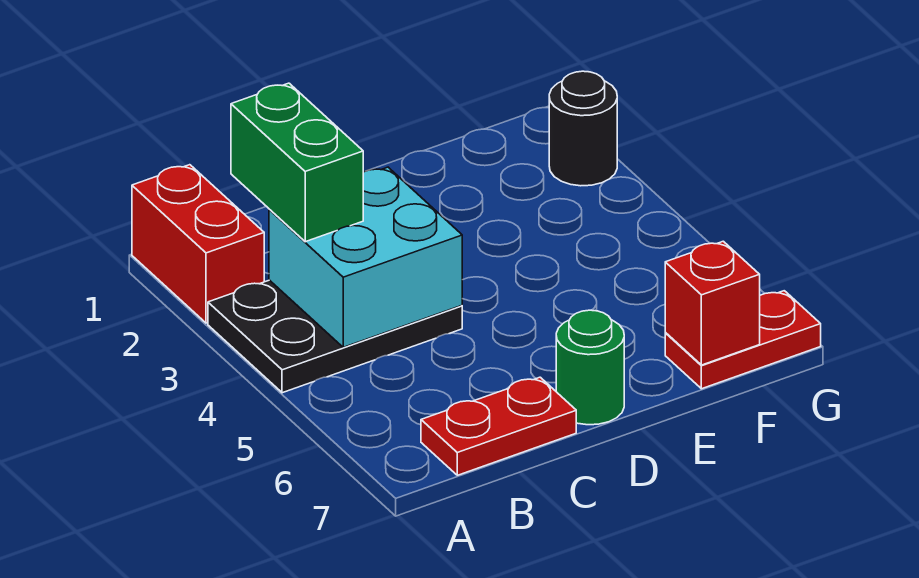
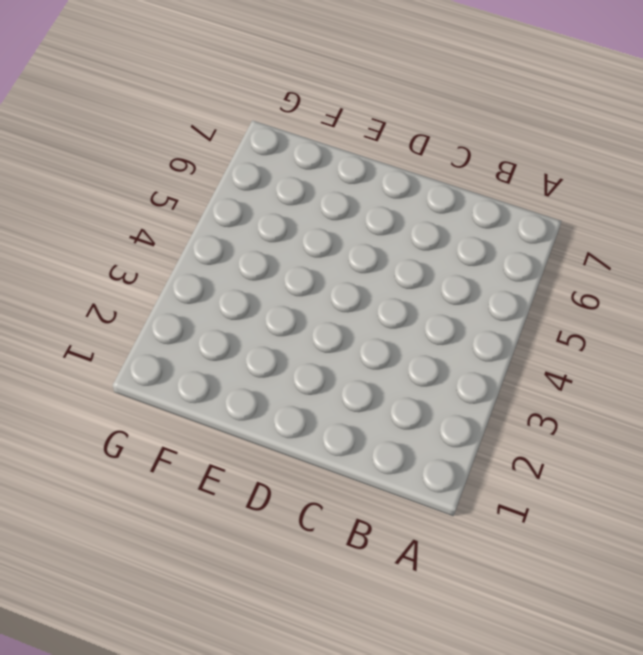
none -> red 1x2 brick [132,165,264,323]
none -> black 2x3 plate [208,280,462,393]

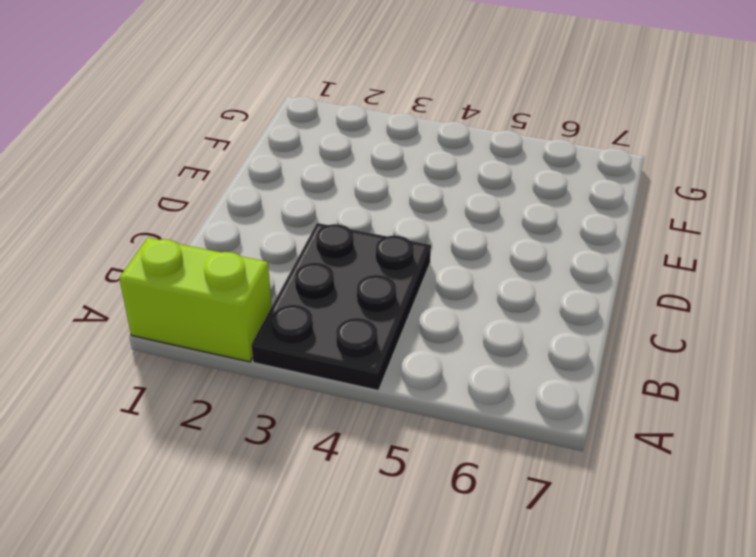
lime 1x2 brick [119,238,272,362] -> red 1x2 brick [132,165,264,323]
none -> red 1x2 plate [421,377,576,475]
none -> green 1x1 round brick [556,310,624,425]

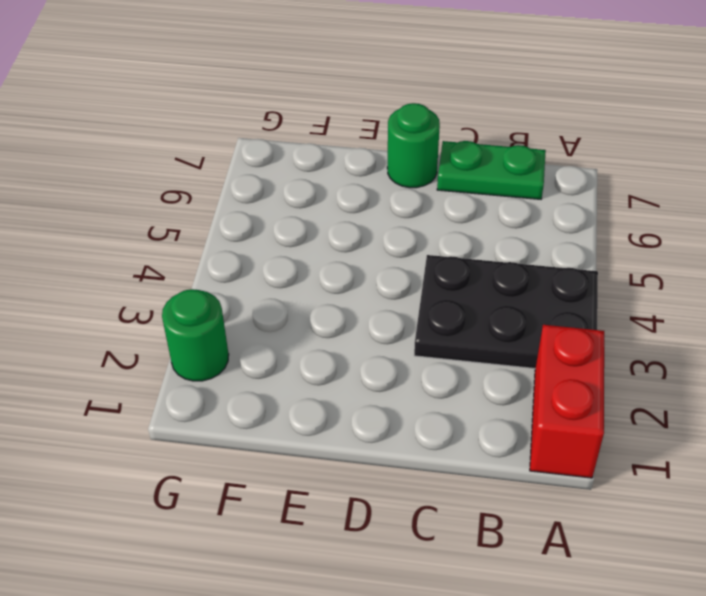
green 1x2 plate [437,141,546,199] -> red 1x2 plate [421,377,576,475]
green 1x1 round brick [162,289,229,381] -> black 1x1 round brick [549,71,617,186]
none -> red 1x2 plate [665,291,821,389]
none -> cyan 2x2 brick [269,167,462,347]

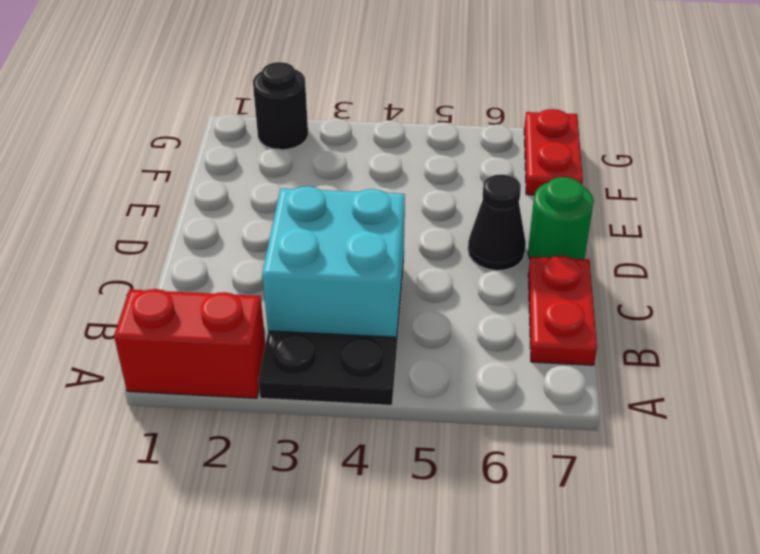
black 1x1 cone [468,174,526,271] -> none
none -> red 1x1 brick [665,241,760,365]
none -> green 1x2 brick [231,83,363,242]

